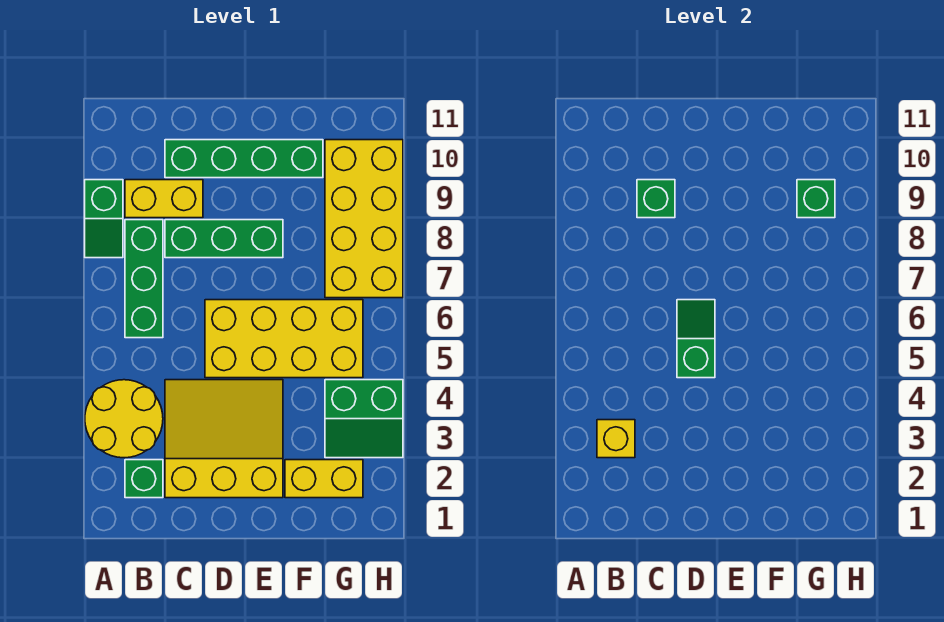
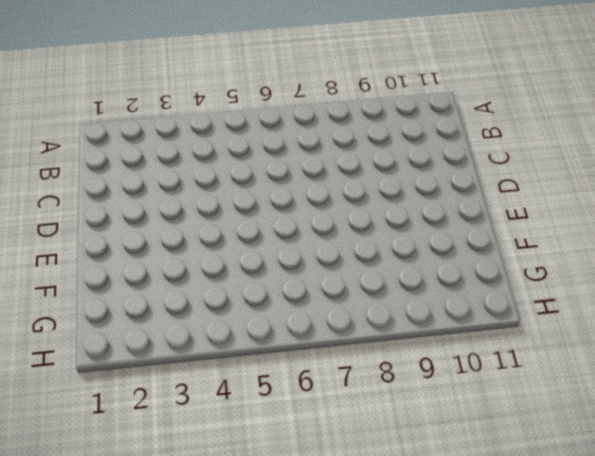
none -> yellow 2x2 round brick [85,380,163,458]
none -> green 1x2 slope [85,180,123,258]
none -> green 1x1 brick [125,460,163,498]

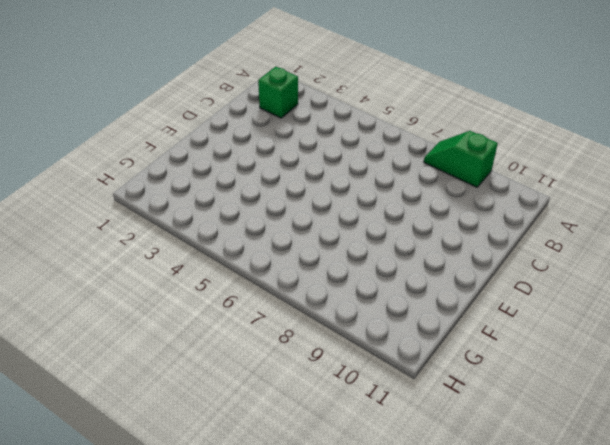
none -> yellow 2x2 round brick [85,380,163,458]
none -> green 1x3 brick [125,220,163,338]
none -> yellow 1x2 brick [125,180,203,218]

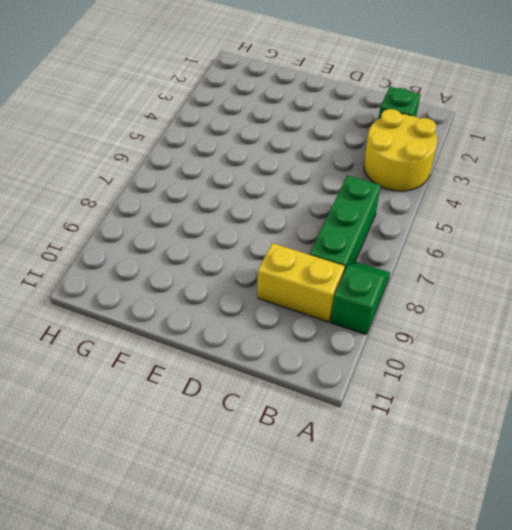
none -> yellow 3x3 slope [165,380,283,498]
none -> green 1x3 brick [165,220,283,258]
none -> green 1x4 brick [165,140,323,178]

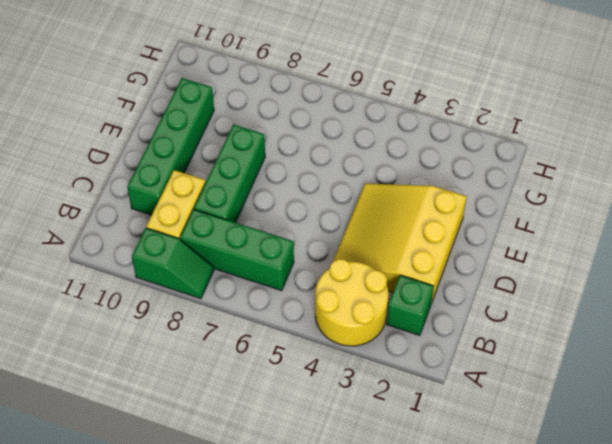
none -> yellow 2x4 brick [205,300,363,378]
none -> yellow 1x2 brick [285,460,363,498]
none -> green 2x2 slope [325,380,403,458]

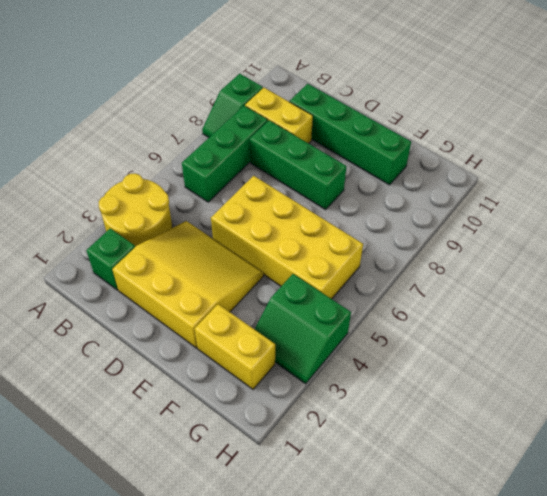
none -> yellow 2x4 brick [325,140,403,298]
none -> yellow 1x1 brick [597,420,635,458]
none -> green 1x1 brick [637,180,675,218]

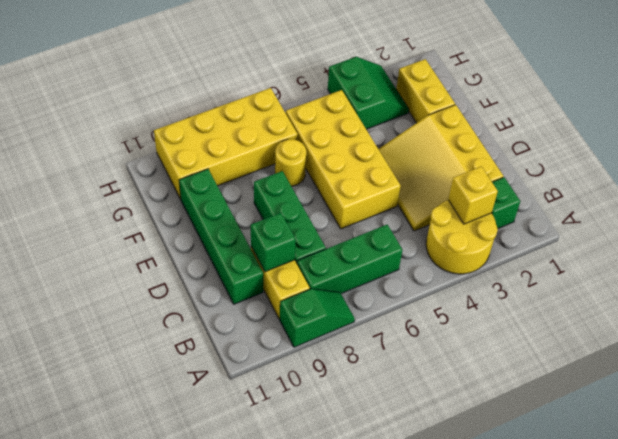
yellow 1x1 round brick [275,139,306,186] -> none
none -> green 1x2 slope [677,300,715,378]
none -> green 1x1 brick [797,180,835,218]

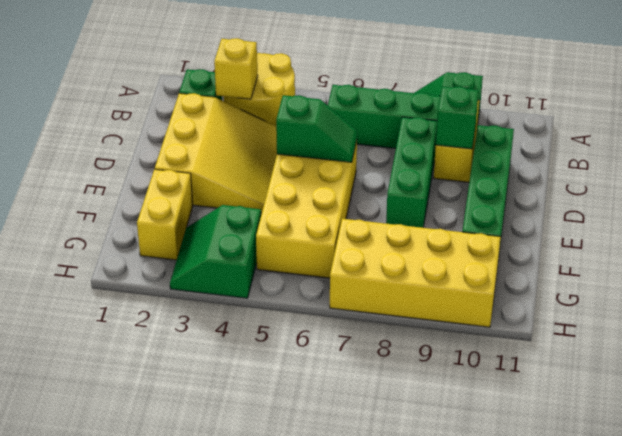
none -> green 1x1 brick [797,180,835,218]

